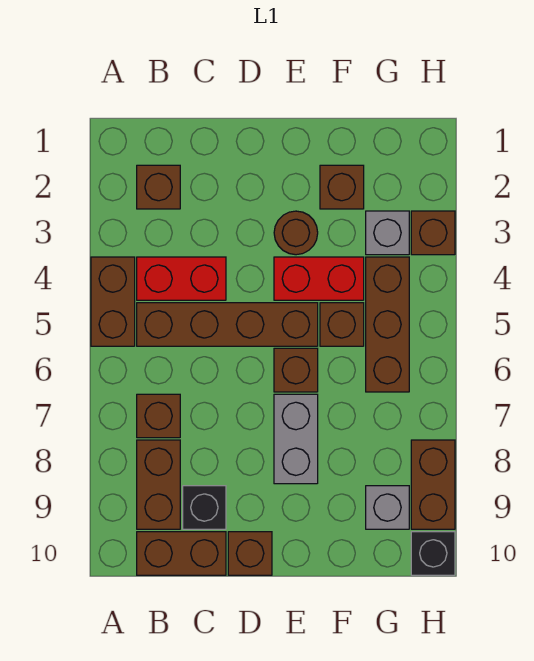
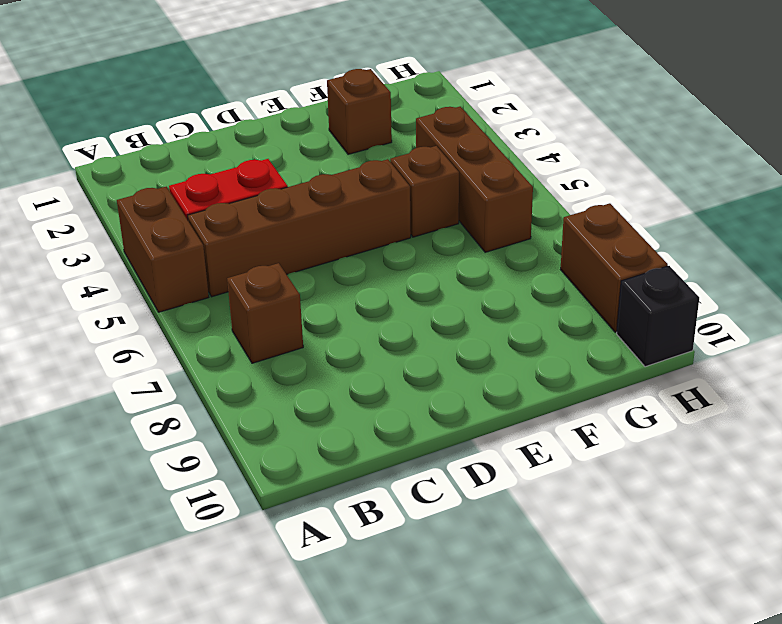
none -> brown 1x1 brick [137,165,180,209]
none -> brown 1x2 brick [137,440,180,529]
none -> brown 1x2 brick [137,532,226,575]

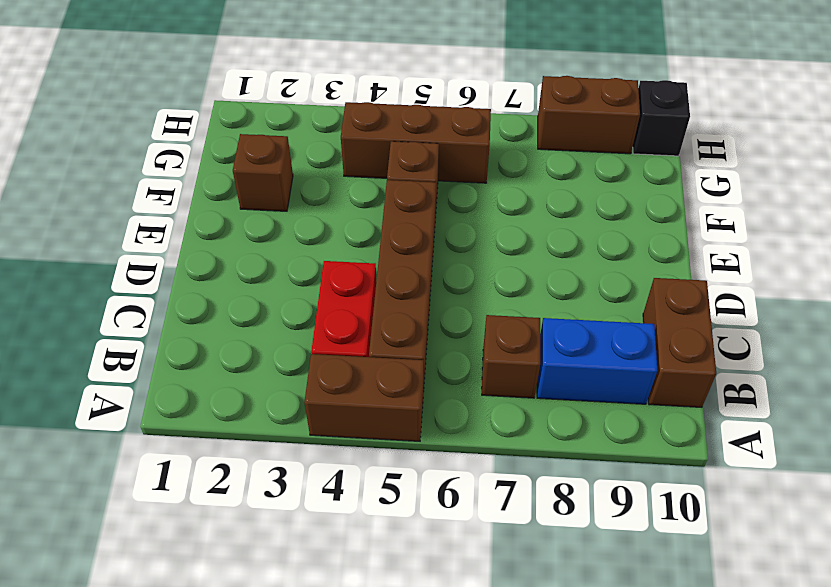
blue 1x2 brick [537,318,657,404] -> brown 1x2 brick [137,440,180,529]
none -> brown 1x1 brick [137,165,180,209]
none -> black 1x1 brick [183,486,226,529]
none -> brown 1x1 brick [228,532,272,575]

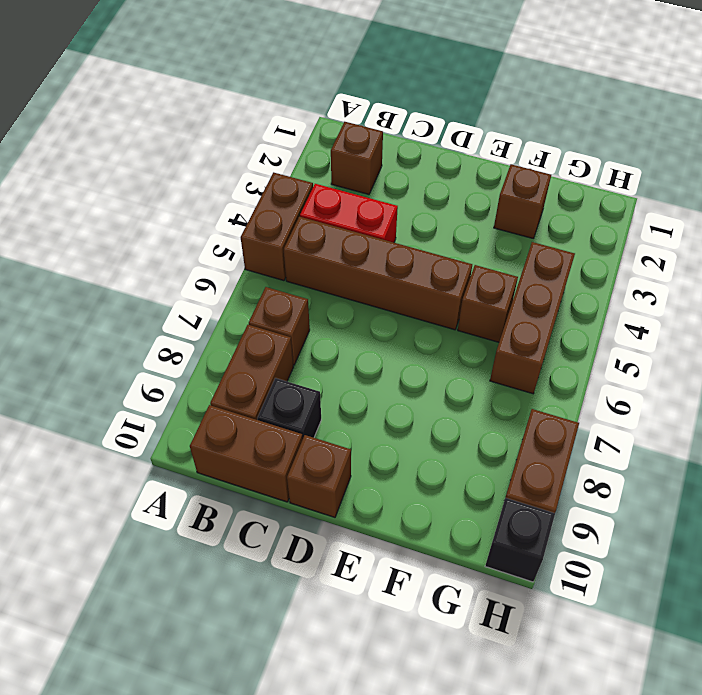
none -> brown 1x1 round brick [274,211,318,255]
none -> red 1x2 brick [274,257,364,300]
none -> brown 1x1 brick [274,348,318,392]

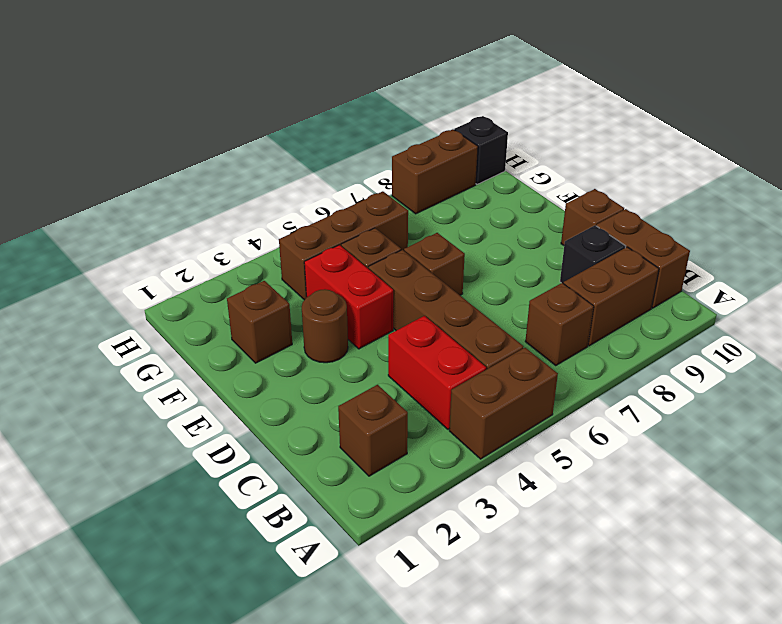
none -> grey 1x2 brick [274,394,318,484]
none -> grey 1x1 brick [366,211,409,255]
none -> grey 1x1 brick [366,486,409,529]

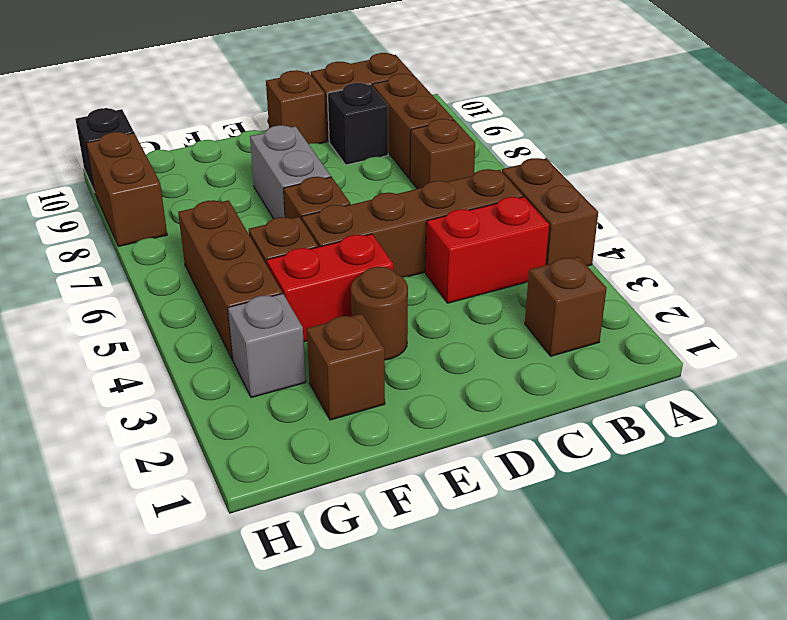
none -> grey 1x1 brick [366,486,409,529]
none -> brown 1x1 brick [411,211,455,255]

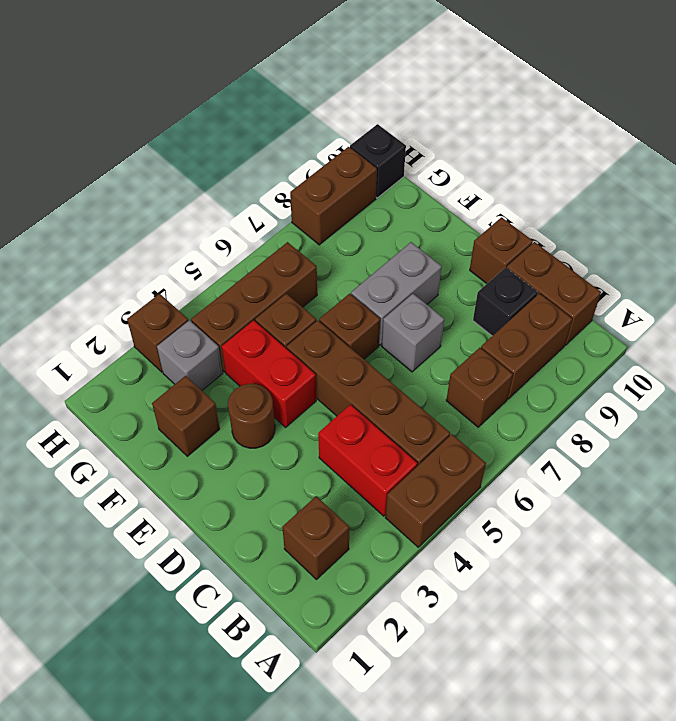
grey 1x1 brick [382,294,444,372] -> grey 1x1 brick moved to [366,486,409,529]

